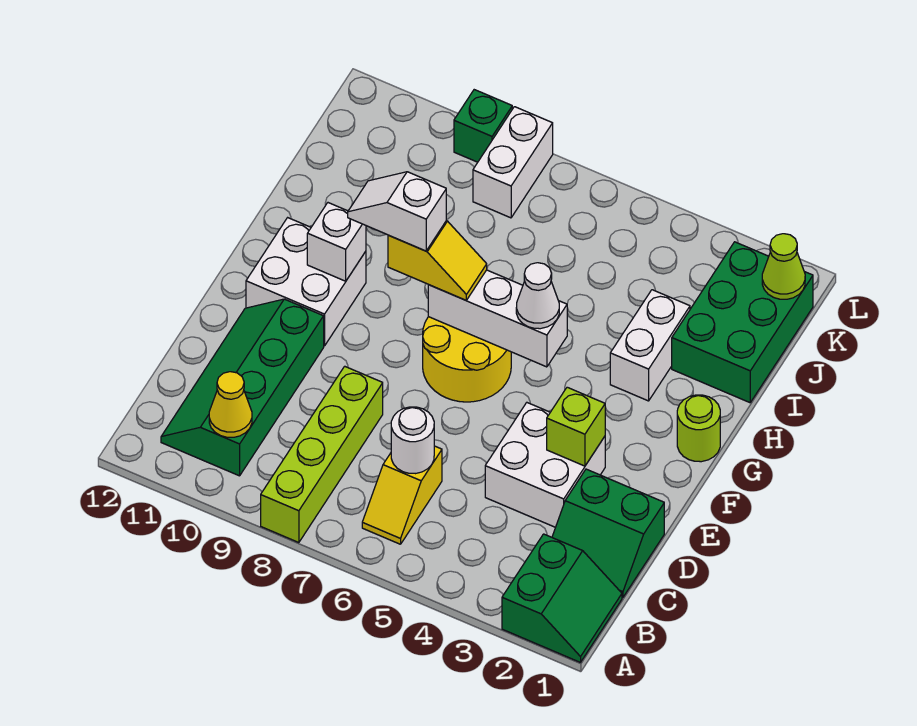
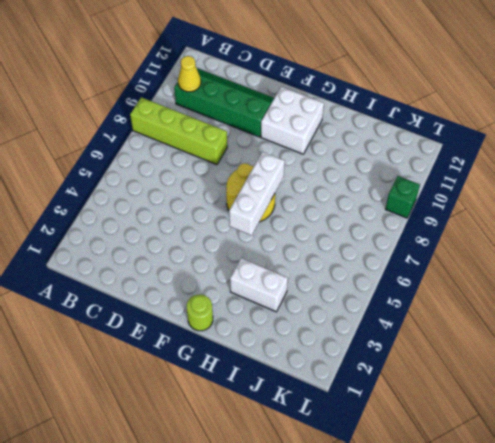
none -> green 2x2 slope [502,534,622,662]
none -> yellow 1x2 slope [362,446,442,544]
none -> green 2x2 slope [552,469,664,597]

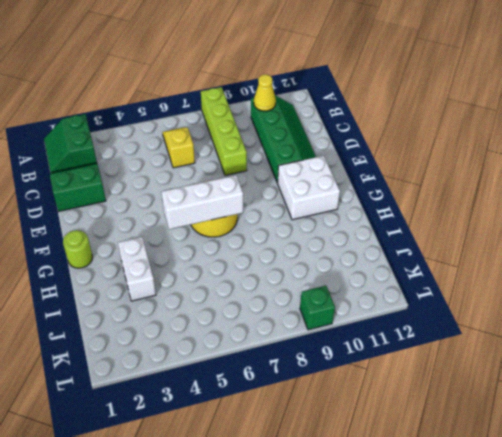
none -> white 2x2 brick [485,403,605,527]
none -> green 2x3 brick [672,242,813,403]
none -> white 1x2 brick [473,107,553,218]

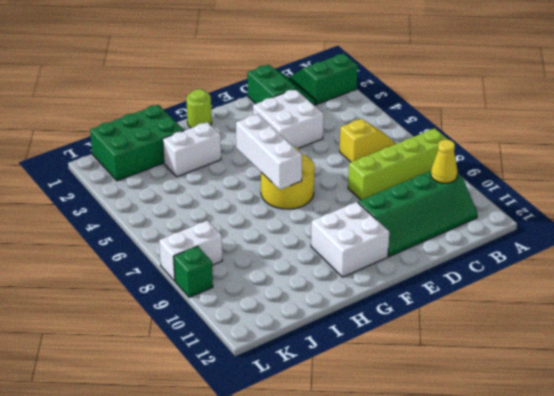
none -> white 1x1 round brick [391,407,434,474]
none -> lime 1x1 brick [547,387,605,466]
none -> white 1x1 brick [307,203,366,281]

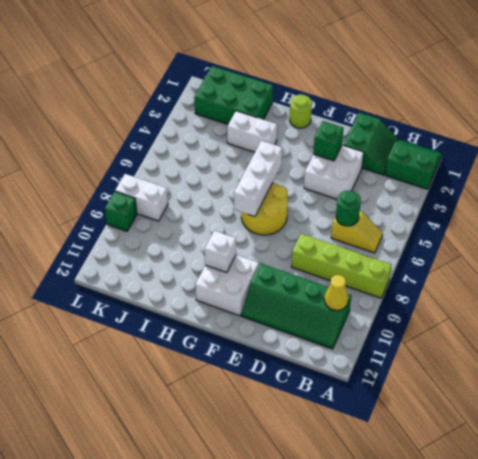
green 1x1 round brick [336,191,361,226] -> white 1x1 round brick [391,407,434,474]
green 1x1 brick [313,121,344,161] -> lime 1x1 brick [547,387,605,466]
none -> lime 1x1 cone [762,234,805,299]
none -> white 1x1 cone [516,263,559,329]
none -> yellow 1x2 slope [388,221,487,300]

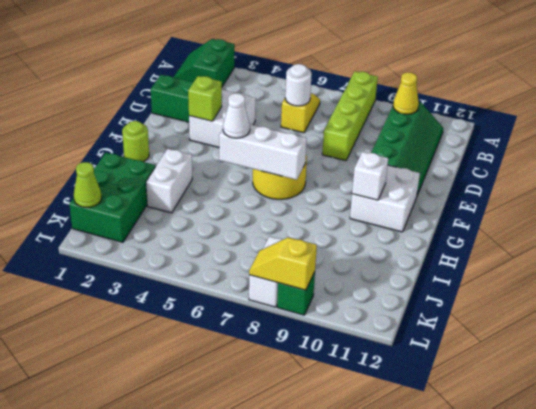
yellow 1x2 slope [249,237,317,290] -> yellow 1x2 slope moved to [388,221,487,300]
none -> white 1x2 slope [348,172,446,251]

